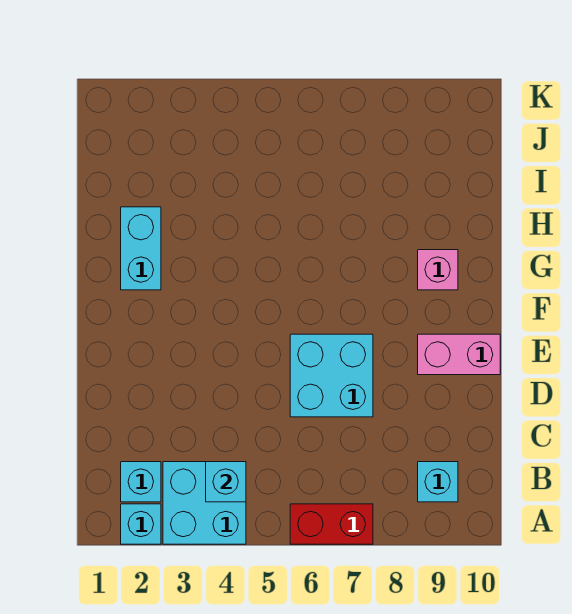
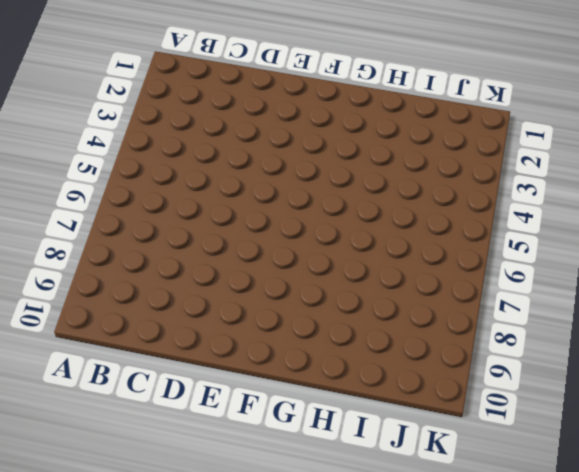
none -> cyan 1x1 brick [121,504,161,544]
none -> cyan 2x2 brick [163,462,246,544]

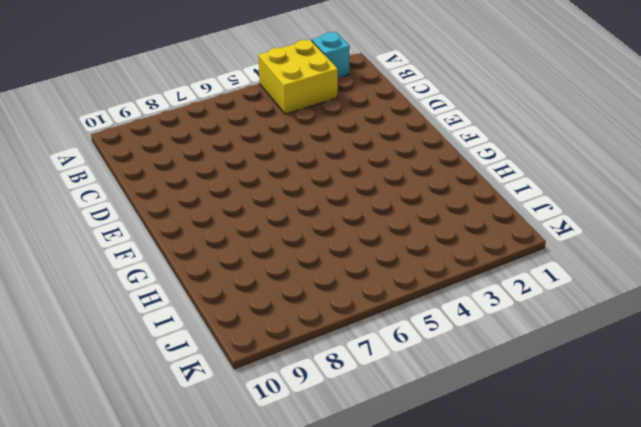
yellow 2x2 brick [258,40,338,114] -> cyan 2x2 brick [163,462,246,544]
none -> red 1x2 brick [290,504,373,544]
none -> cyan 1x1 brick [121,462,161,502]

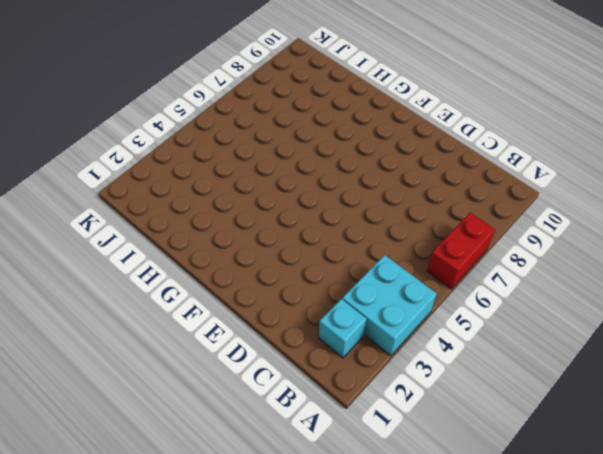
none -> cyan 1x1 brick [121,504,161,544]
none -> cyan 1x1 brick [418,462,458,502]

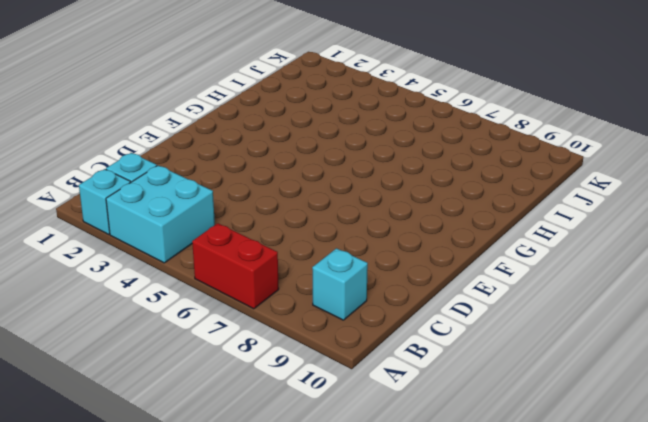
none -> cyan 2x2 brick [290,334,373,417]
none -> pink 1x2 brick [418,334,500,375]

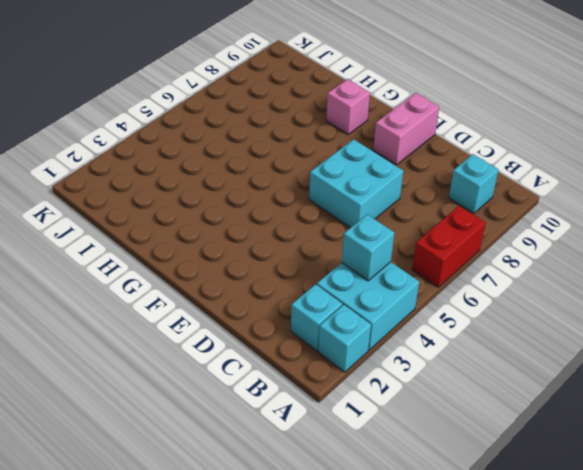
none -> cyan 1x2 brick [121,207,161,290]

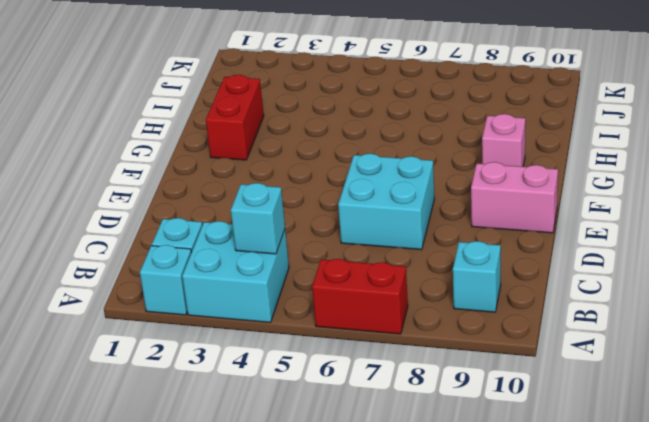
red 1x2 brick [206,75,264,160] -> cyan 1x2 brick [121,207,161,290]

